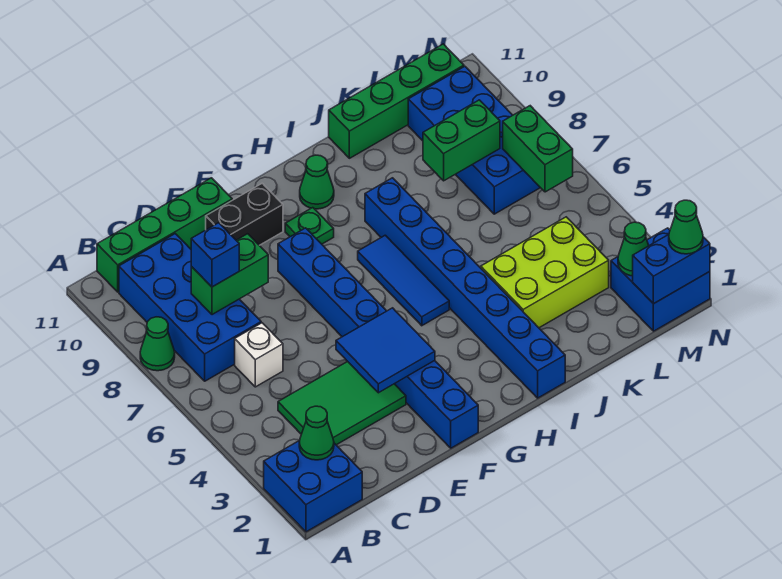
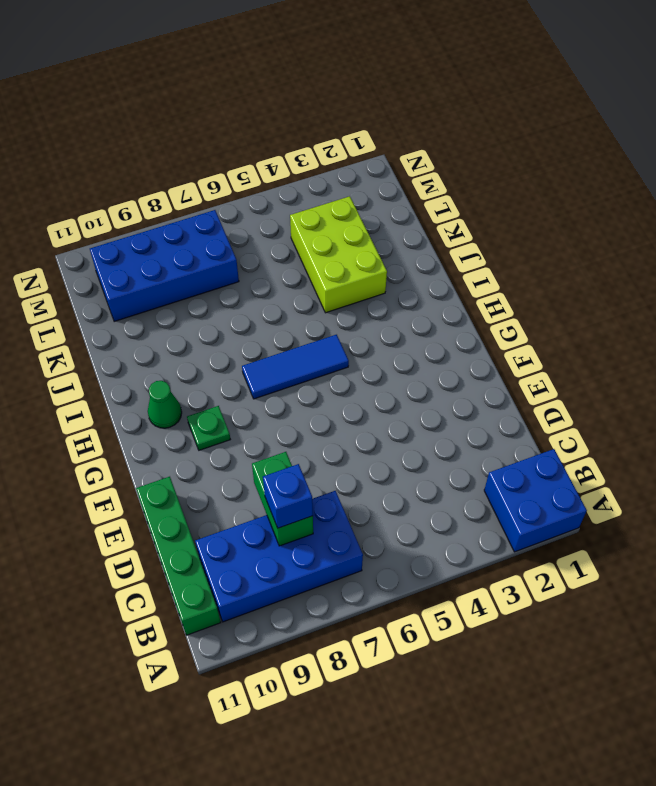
none -> green 1x1 cone [140,317,175,371]
none -> green 2x3 tile [278,362,406,445]
none -> white 1x1 brick [235,323,283,387]

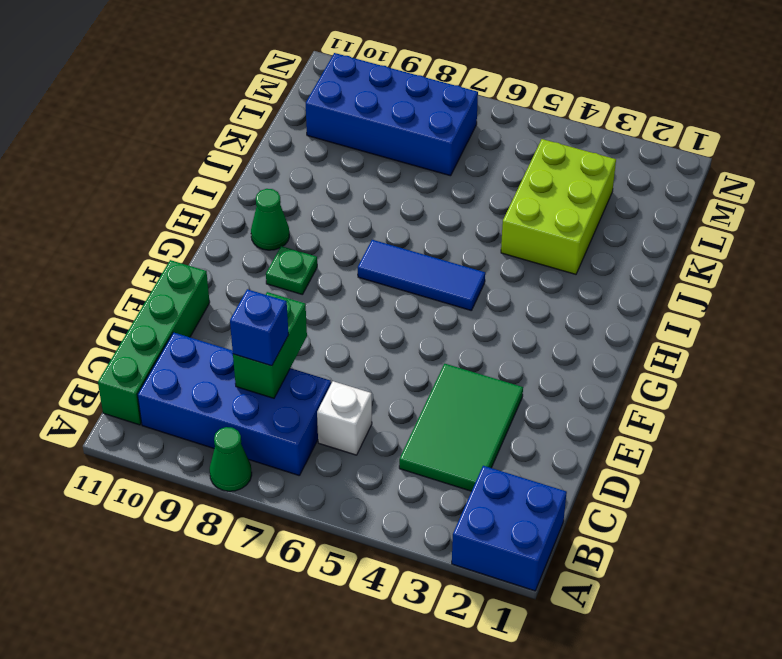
none -> black 1x2 brick [206,183,283,245]
none -> blue 1x8 brick [278,228,478,448]
none -> blue 1x8 brick [365,178,565,398]

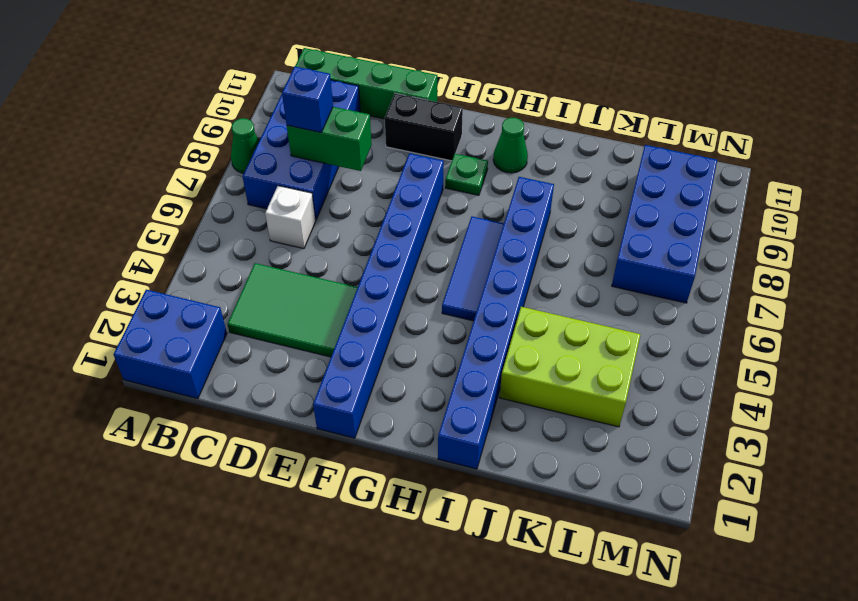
none -> green 1x4 brick [329,44,464,158]
none -> blue 2x2 brick [611,228,710,331]
none -> green 1x1 cone [299,406,334,460]

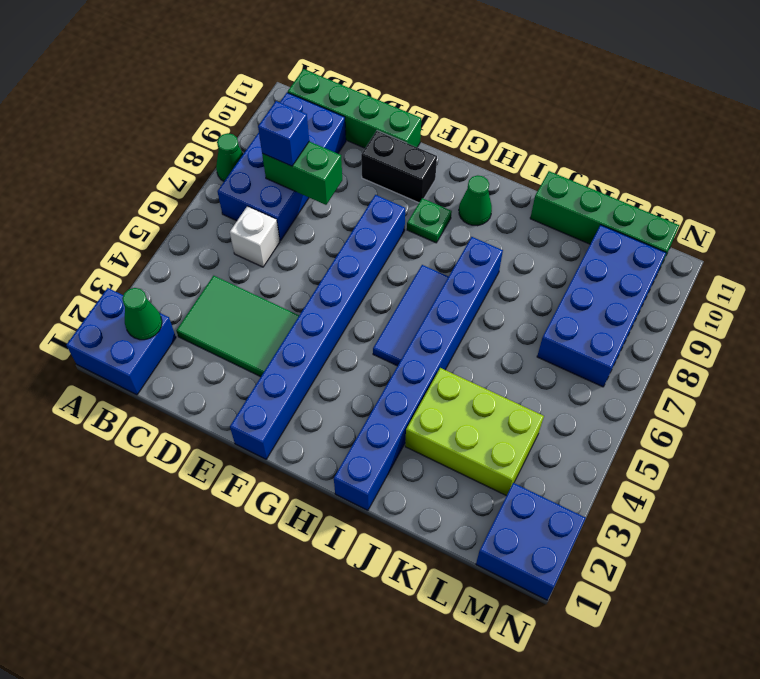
none -> blue 2x2 tile [336,308,435,393]
none -> green 1x2 brick [423,100,500,181]
none -> blue 1x2 brick [633,235,710,304]

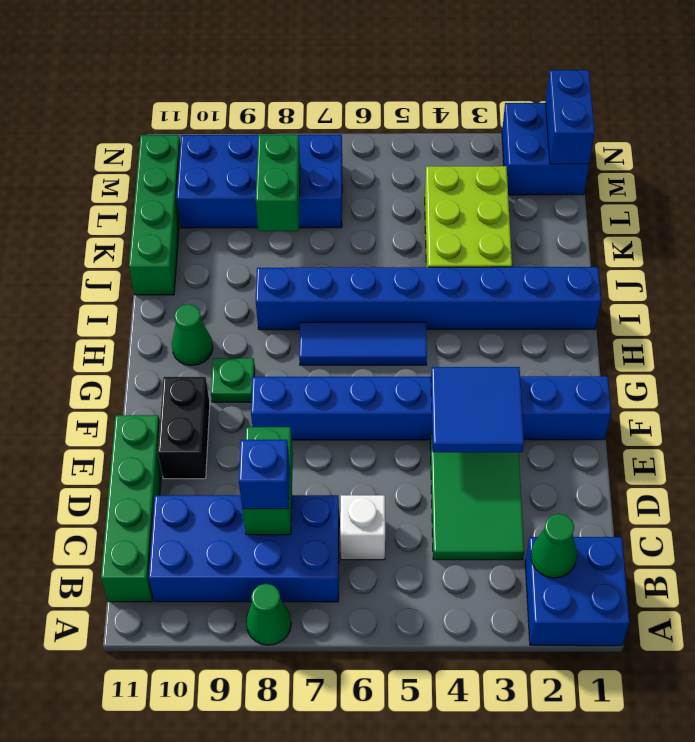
none -> green 1x1 cone [618,222,649,276]
none -> green 1x2 brick [503,106,573,192]
none -> green 1x1 cone [669,200,703,254]

